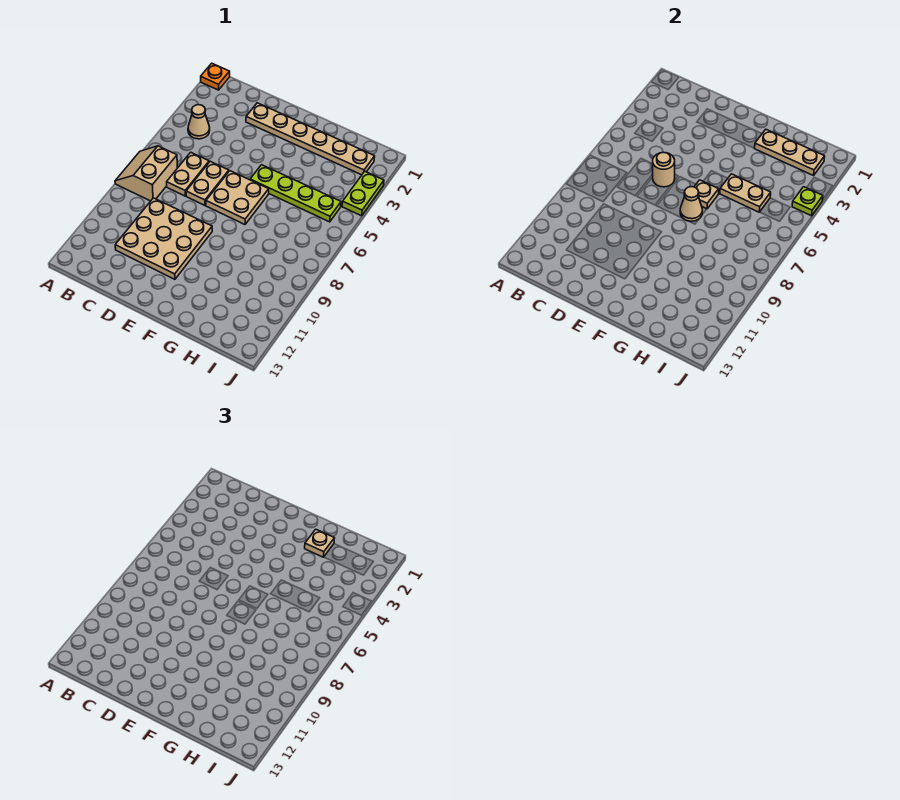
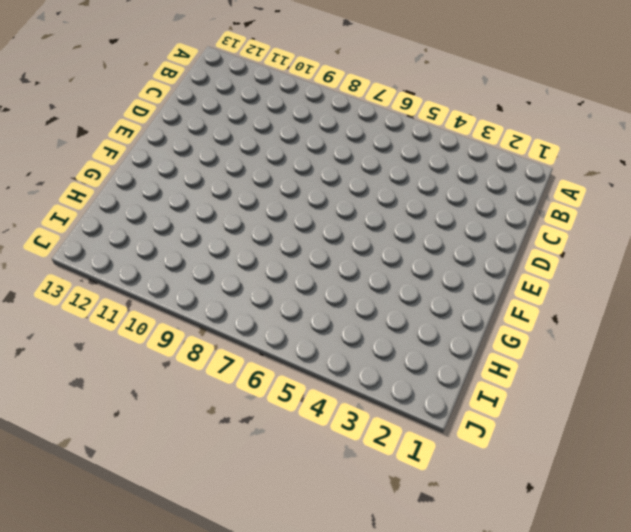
none -> orange 1x1 plate [201,63,230,90]
none -> tan 2x2 slope [115,146,177,201]
none -> tan 1x1 cone [188,105,210,139]

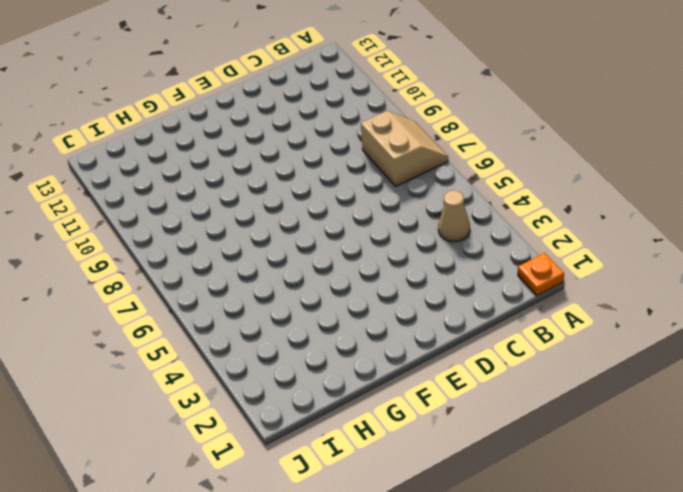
none -> tan 1x2 plate [167,152,209,196]
none -> tan 3x3 plate [115,198,212,279]
none -> tan 1x6 plate [246,103,375,175]

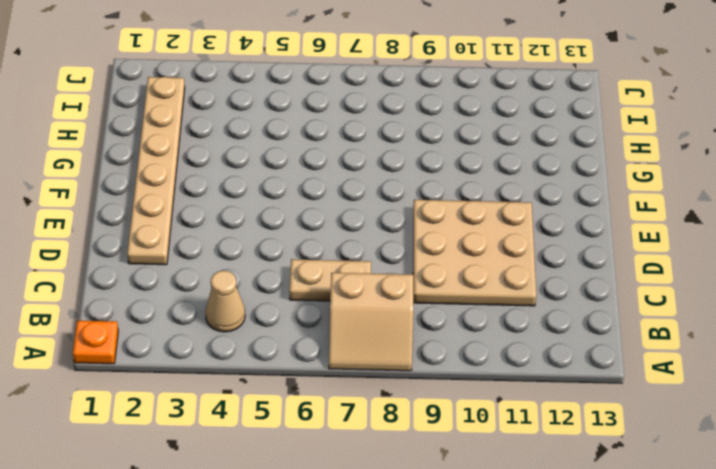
none -> tan 1x2 plate [186,162,229,205]
none -> tan 2x2 plate [206,171,269,224]
none -> lime 1x4 plate [250,165,341,222]

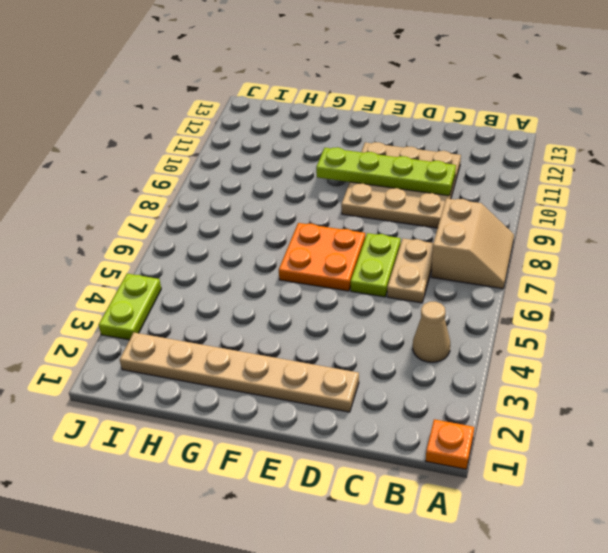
lime 1x4 plate [316,147,456,196] -> lime 1x4 plate moved to [250,165,341,222]
lime 1x2 plate [351,233,401,297] -> tan 1x2 plate [186,162,229,205]
orange 2x2 plate [279,223,365,291] -> tan 2x2 plate [206,171,269,224]
none -> tan 1x1 round brick [652,152,675,187]
none -> tan 1x1 plate [694,180,719,209]
none -> tan 1x1 cone [680,187,702,221]

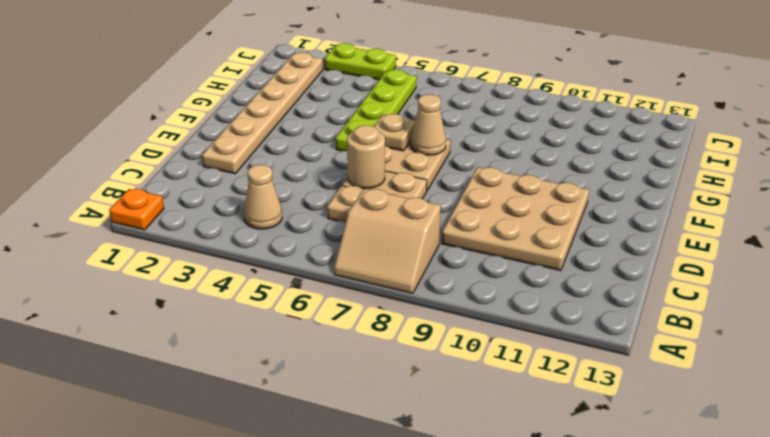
none -> tan 1x3 plate [754,129,825,176]
none -> tan 1x2 plate [720,174,771,212]
none -> lime 1x1 plate [792,187,823,216]

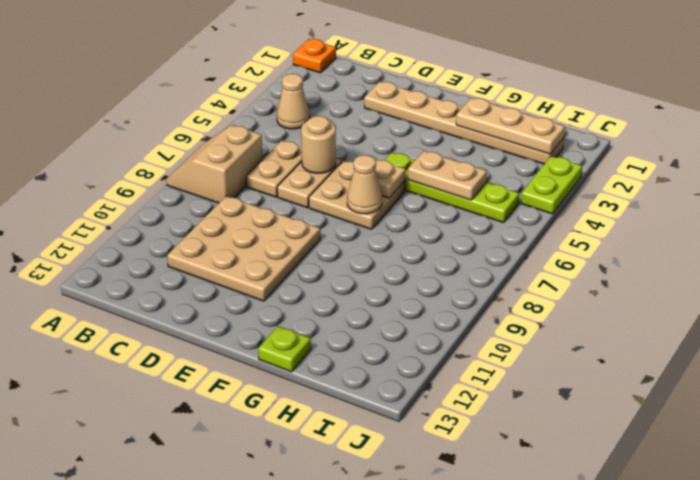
lime 1x1 plate [258,326,311,372] -> lime 1x1 plate moved to [792,187,823,216]
none -> tan 1x1 plate [305,529,334,557]

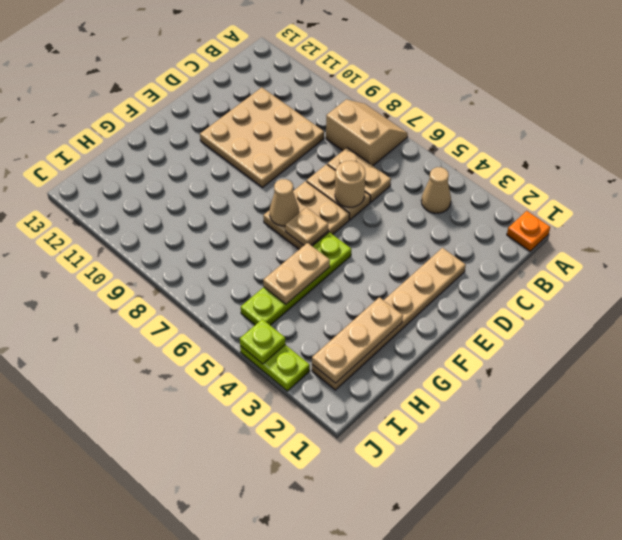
none -> tan 1x1 plate [305,529,334,557]

